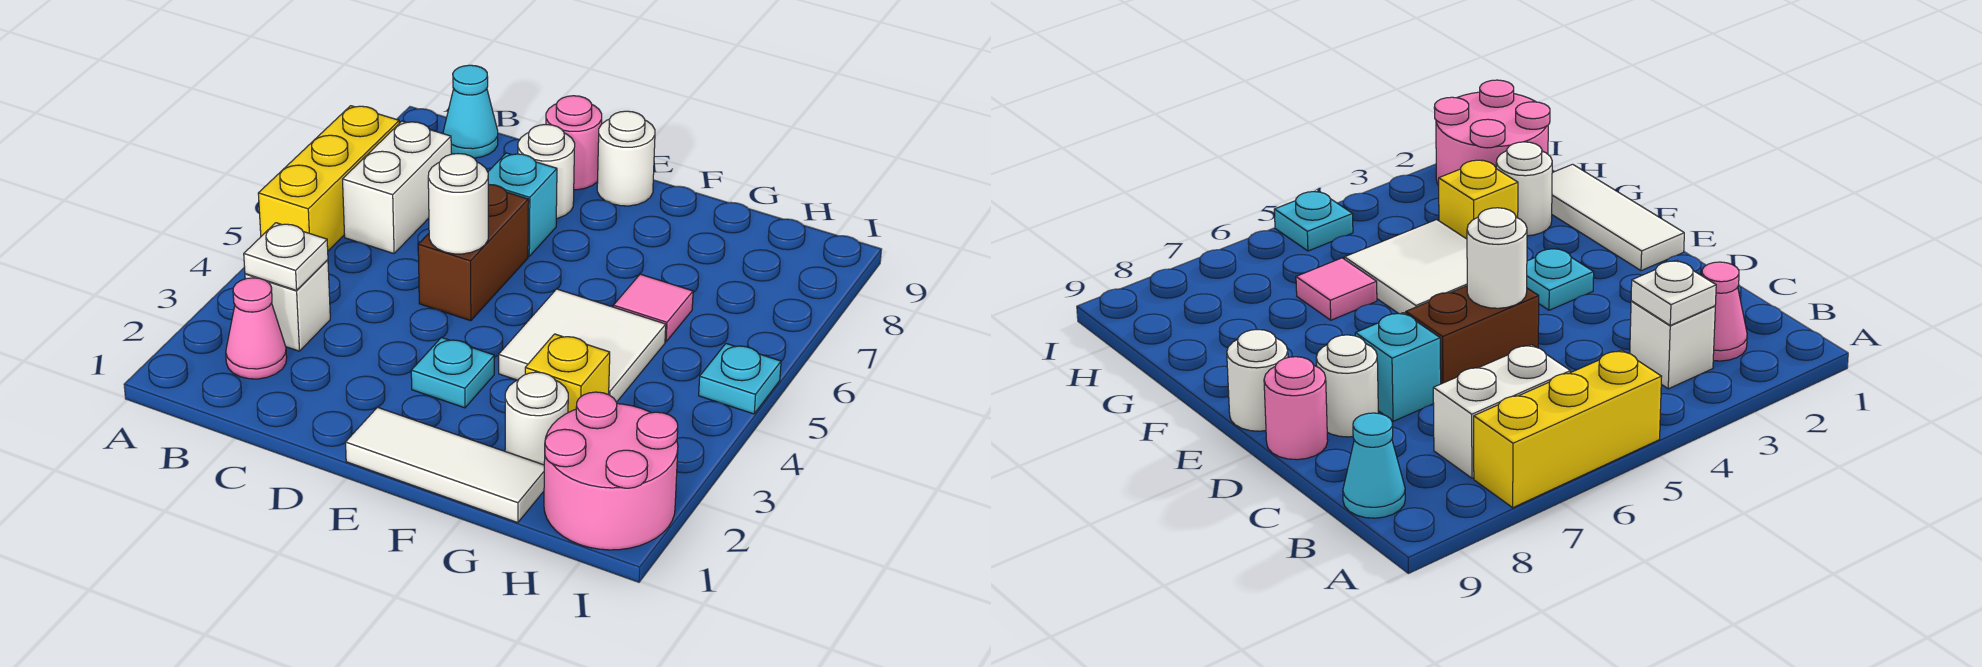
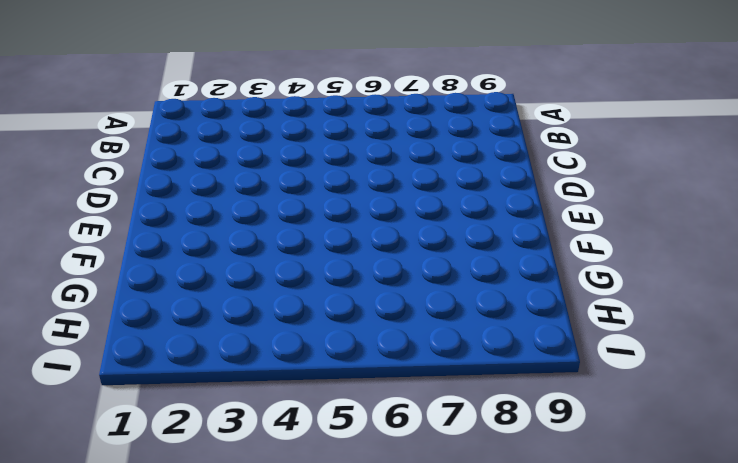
none -> yellow 1x3 brick [258,106,399,251]
none -> pink 1x1 cone [226,278,287,379]
none -> white 1x1 brick [245,260,330,351]

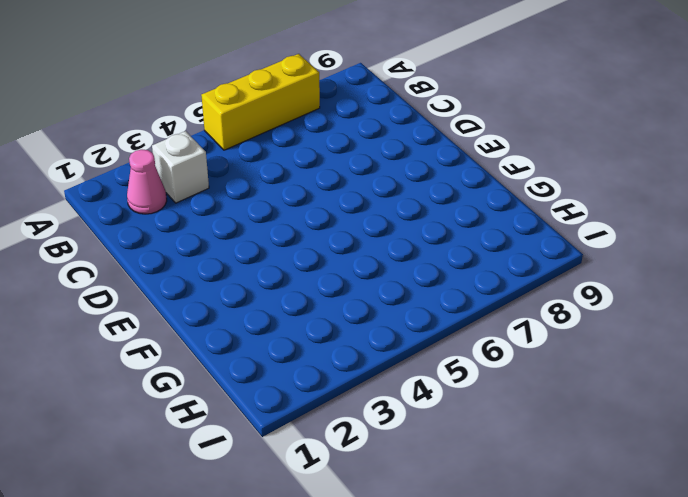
none -> white 1x2 brick [343,121,451,254]
none -> cyan 1x1 cone [443,65,498,158]
none -> brown 1x2 brick [418,184,529,321]

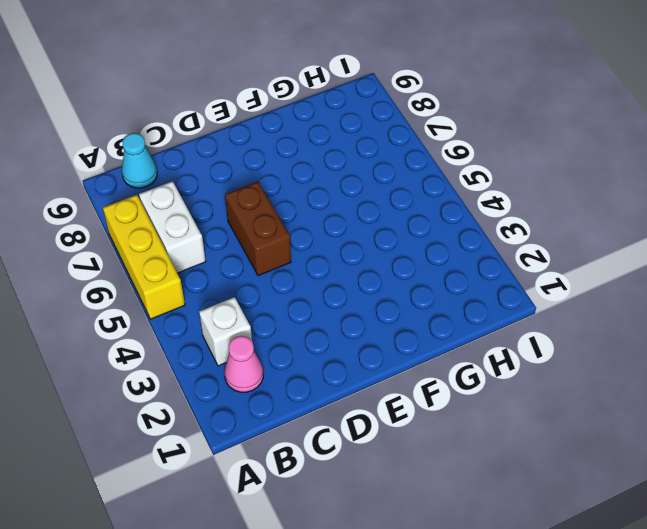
none -> cyan 1x1 brick [488,153,557,256]
none -> white 1x1 round brick [518,124,575,218]
none -> pink 1x1 round brick [546,96,602,190]

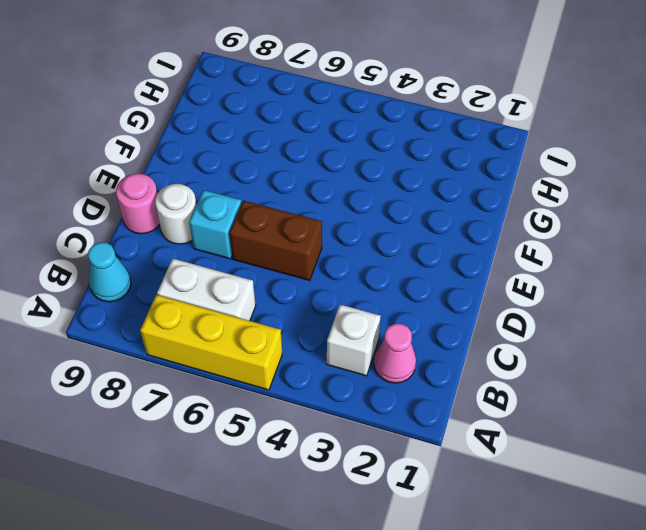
none -> white 1x3 tile [346,407,544,523]
none -> cyan 1x1 plate [411,338,494,408]
none -> white 1x1 round brick [597,111,655,206]

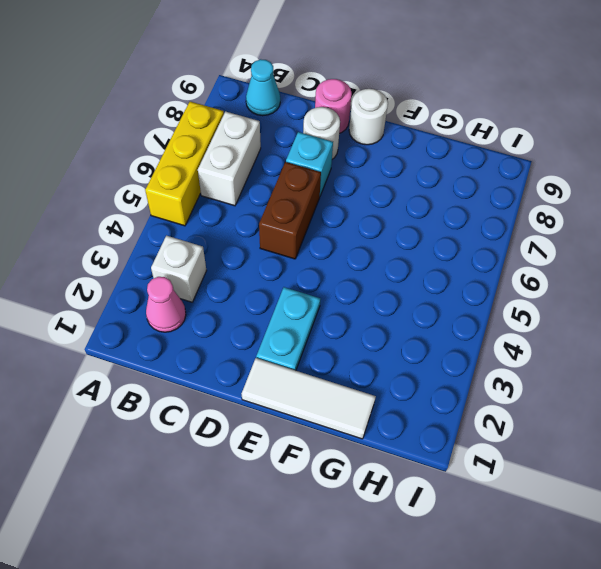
cyan 1x2 plate [256,287,321,371] -> cyan 1x1 plate [411,338,494,408]
none -> white 2x2 tile [499,289,666,402]
none -> white 1x1 round brick [505,372,568,465]
none -> yellow 1x1 brick [525,334,610,413]

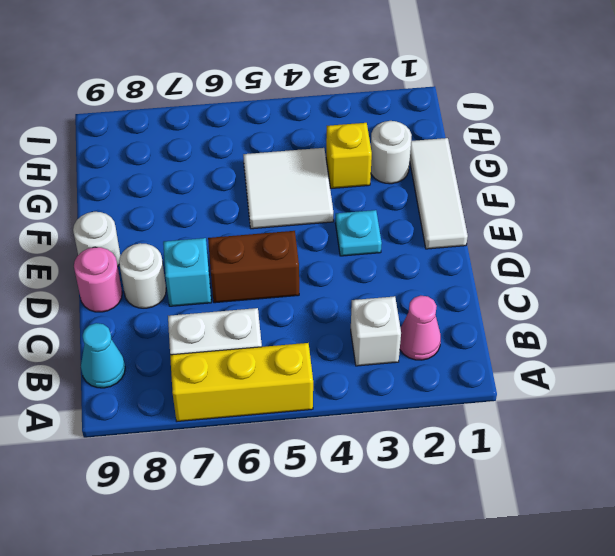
none -> pink 1x1 tile [613,274,693,342]
none -> pink 2x2 round brick [544,392,678,550]
none -> cyan 1x1 plate [699,344,781,414]

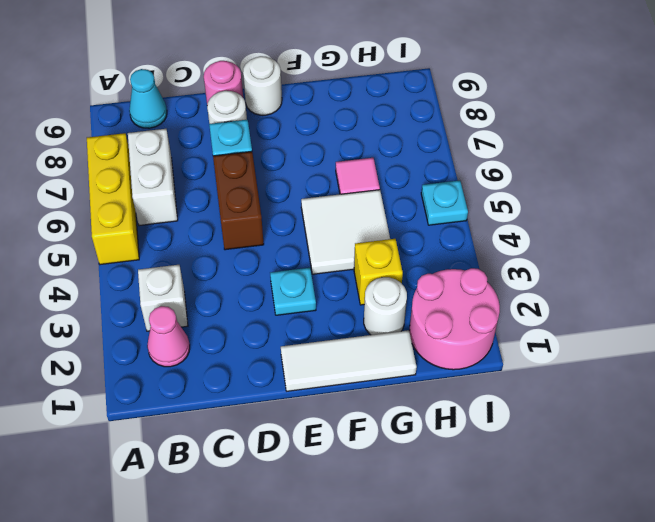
none -> white 1x1 plate [244,223,328,290]
none -> white 1x1 round brick [428,154,488,254]

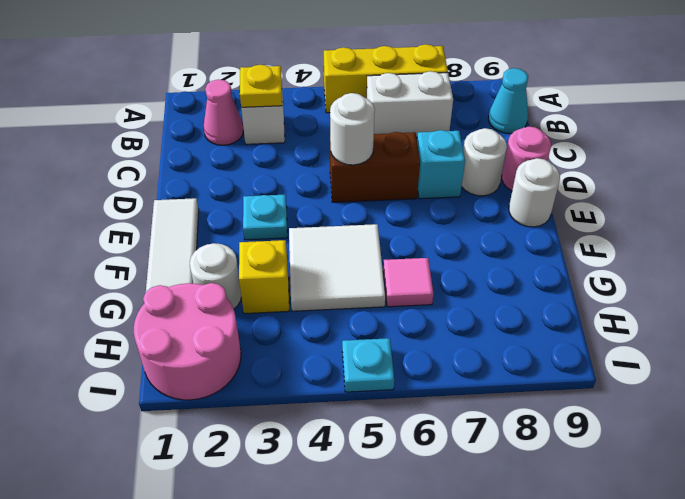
yellow 1x1 plate [240,65,282,107] -> white 1x1 plate [244,223,328,290]

